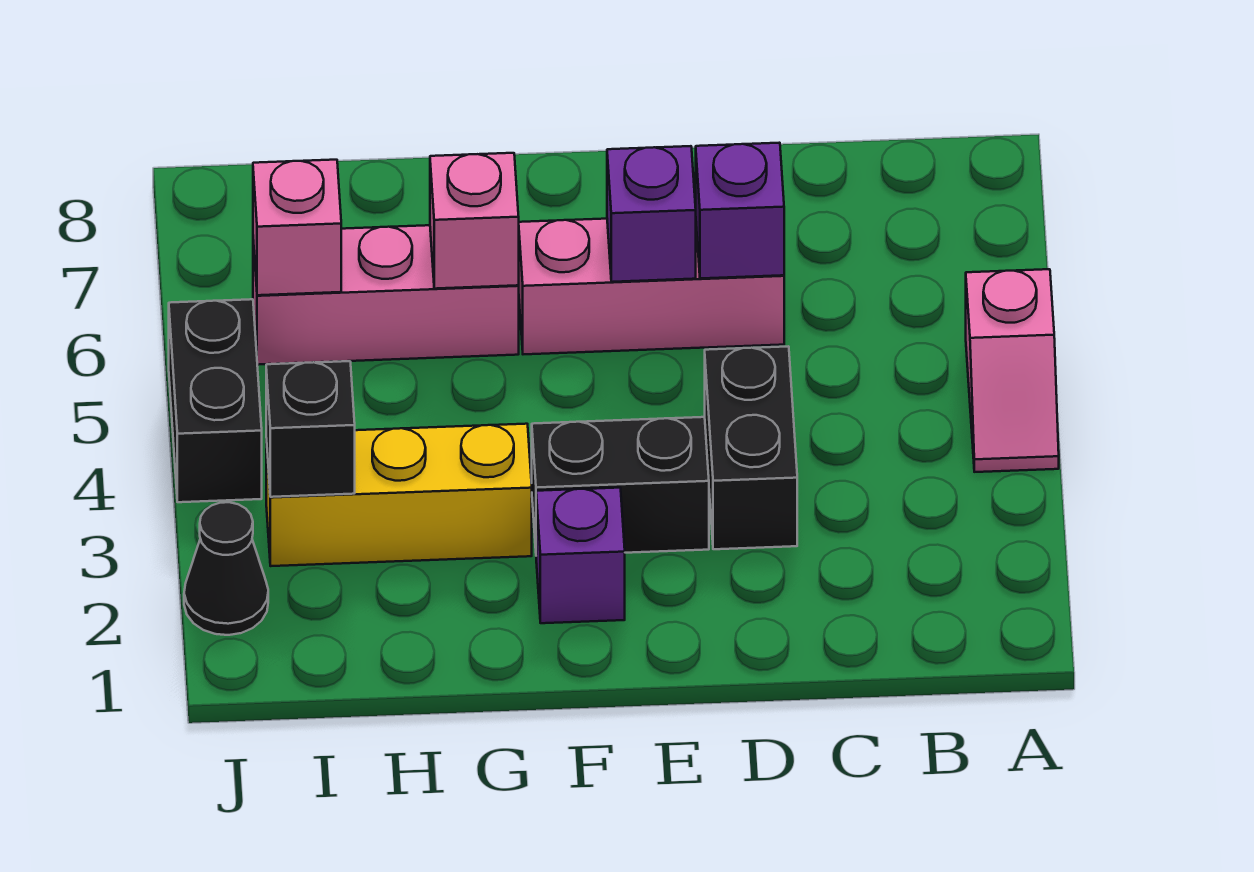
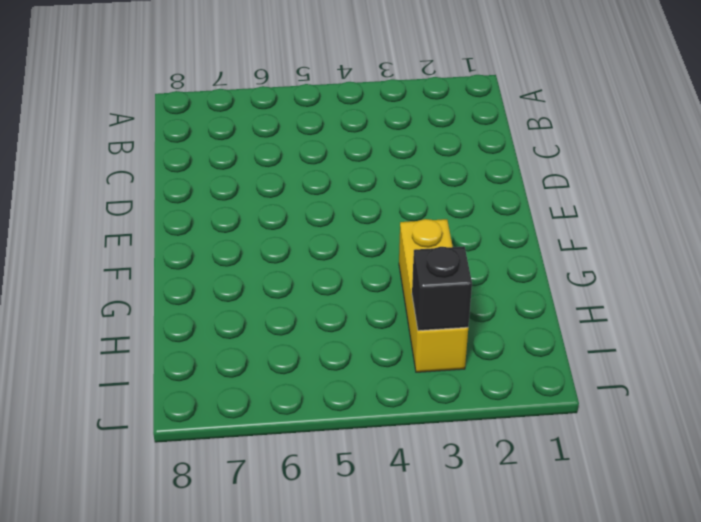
none -> pink 1x2 slope [966,269,1059,472]
none -> black 1x2 brick [705,346,797,549]
none -> pink 1x3 brick [518,219,784,354]

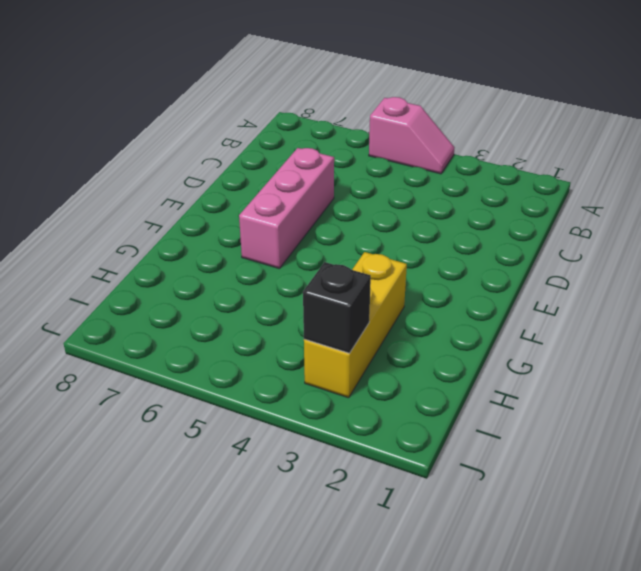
none -> black 1x2 brick [705,346,797,549]
none -> black 1x2 brick [532,417,709,553]
none -> purple 1x1 brick [536,488,625,623]

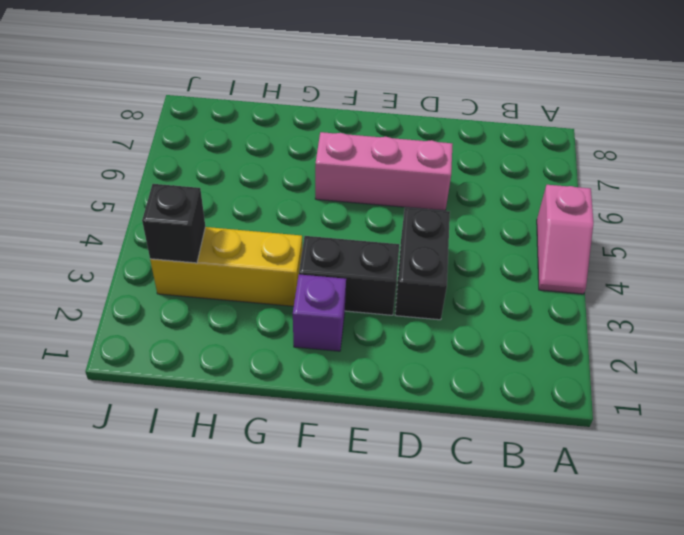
none -> pink 1x3 brick [253,225,519,365]
none -> black 1x1 cone [184,502,268,635]
none -> black 1x2 brick [169,299,262,502]

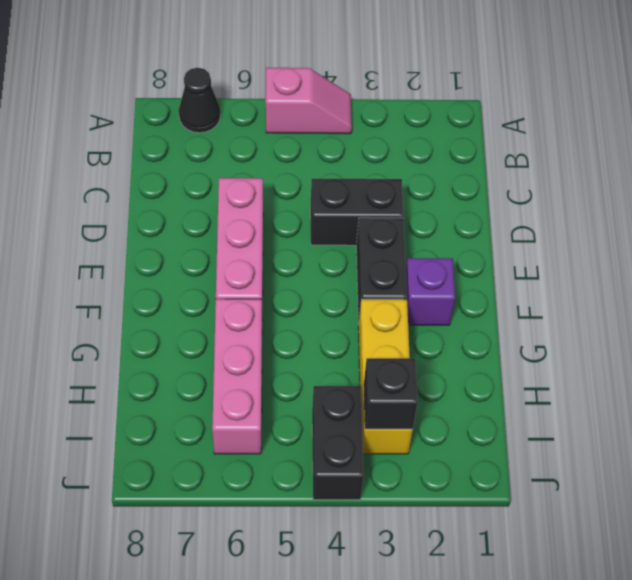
black 1x1 cone [179,68,220,133] -> black 1x1 cone moved to [184,502,268,635]
black 1x2 brick [312,386,363,500] -> black 1x2 brick turned to [169,299,262,502]
none -> purple 1x1 brick [696,143,784,279]
none -> purple 1x1 brick [607,146,696,282]
none -> pink 1x1 brick [430,153,519,289]

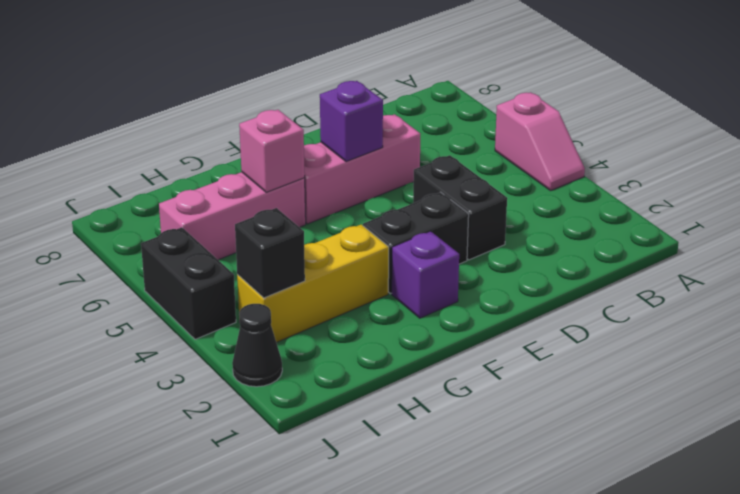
none -> purple 1x1 brick [696,143,784,279]
none -> pink 1x1 brick [253,160,341,295]

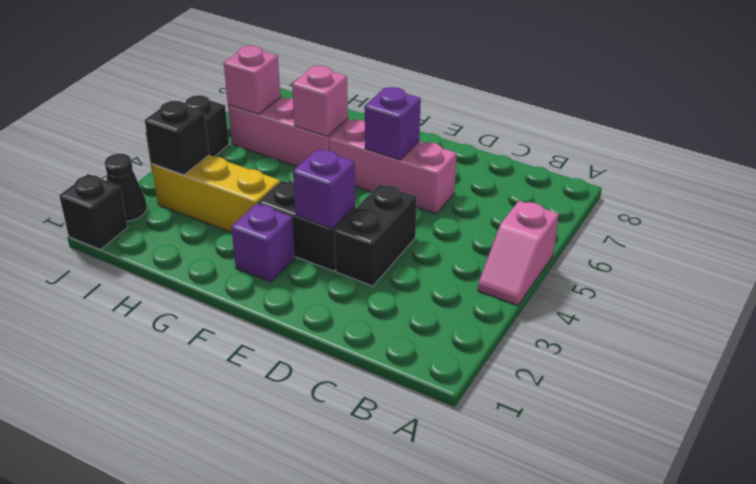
purple 1x1 brick [293,149,355,229] -> purple 1x1 brick moved to [696,143,784,279]
black 1x1 brick [59,174,128,249] -> none

